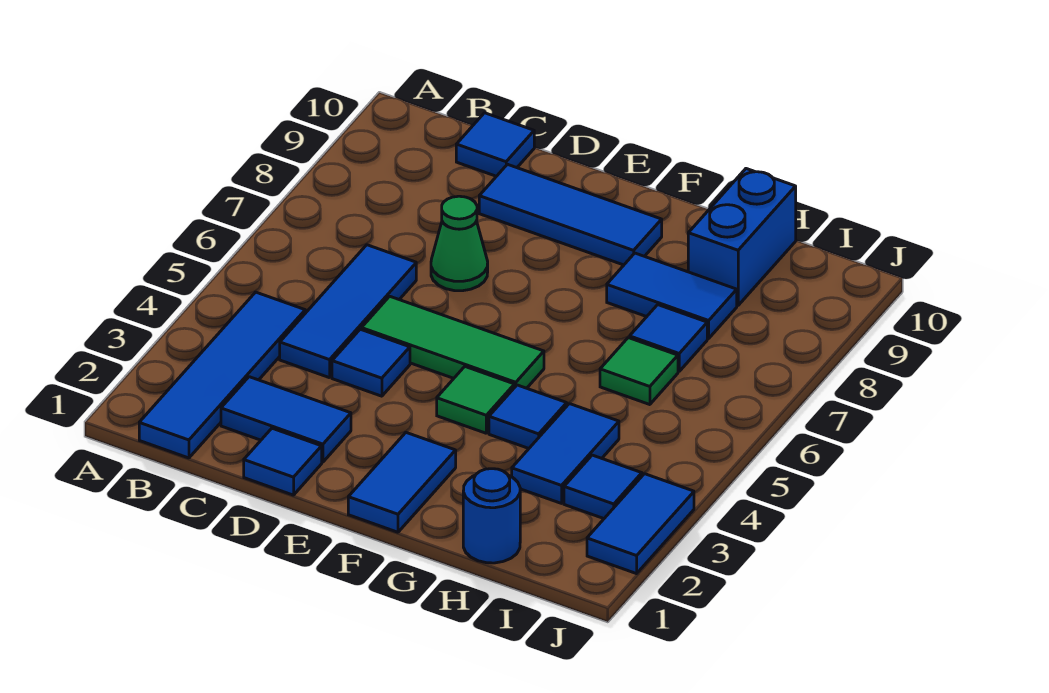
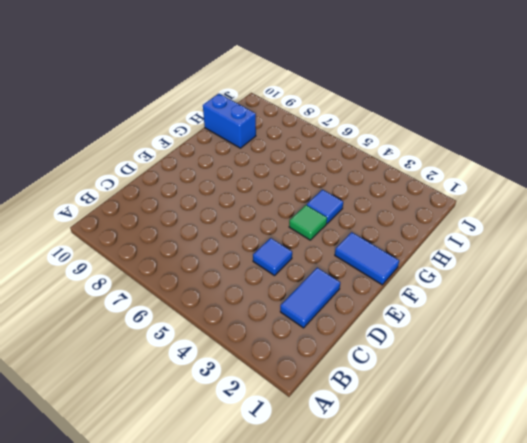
none -> blue 1x4 tile [139,292,305,458]
none -> blue 1x3 tile [280,245,416,378]
none -> blue 1x1 tile [456,113,534,176]

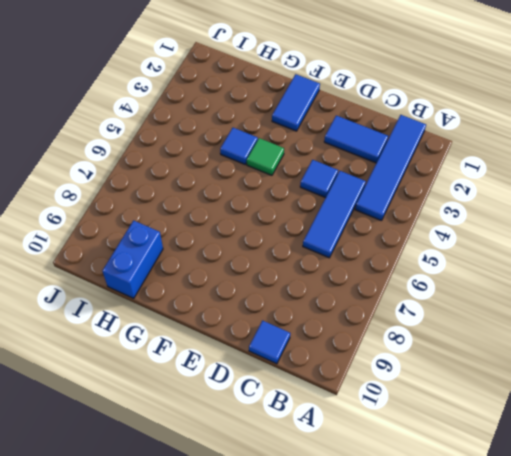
none -> blue 1x1 tile [244,428,322,495]
none -> green 1x3 tile [362,296,544,388]
none -> green 1x1 cone [431,196,488,291]

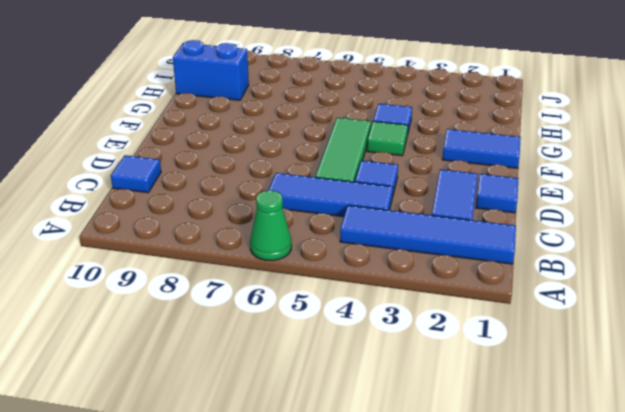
green 1x1 cone [250,190,292,260] -> green 1x1 cone moved to [431,196,488,291]
none -> blue 1x3 tile [479,164,662,265]
none -> blue 1x2 tile [607,253,737,339]
none -> blue 1x1 round brick [463,469,520,563]

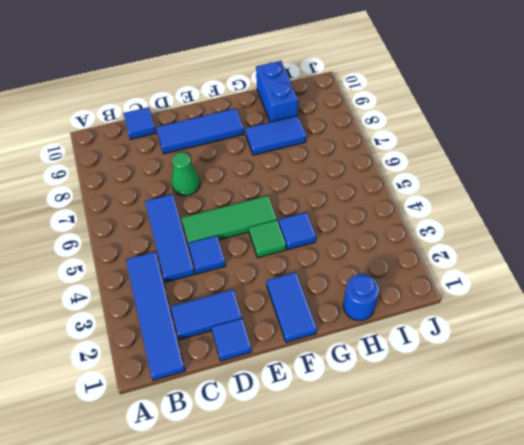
none -> blue 1x2 tile [512,404,619,503]
none -> green 1x1 tile [600,338,678,405]
none -> blue 1x1 tile [630,305,707,371]

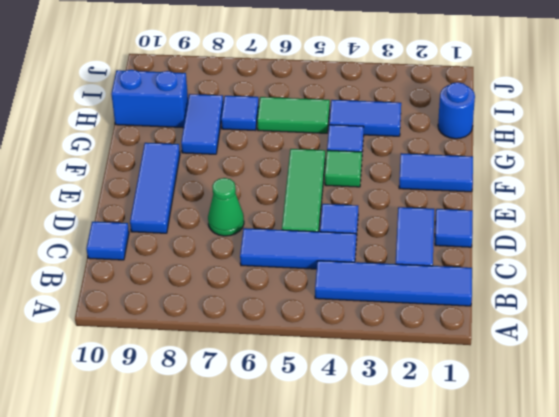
green 1x2 tile [257,97,330,133] -> green 1x1 tile [600,338,678,405]
none -> blue 1x1 tile [564,455,642,519]
none -> blue 1x2 tile [587,474,694,574]

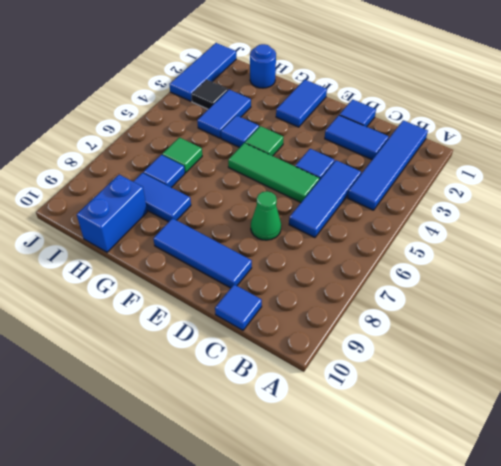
black 1x1 tile [191,80,228,109] -> blue 1x1 tile [564,455,642,519]
blue 1x3 tile [169,43,236,101] -> blue 1x2 tile [587,474,694,574]

